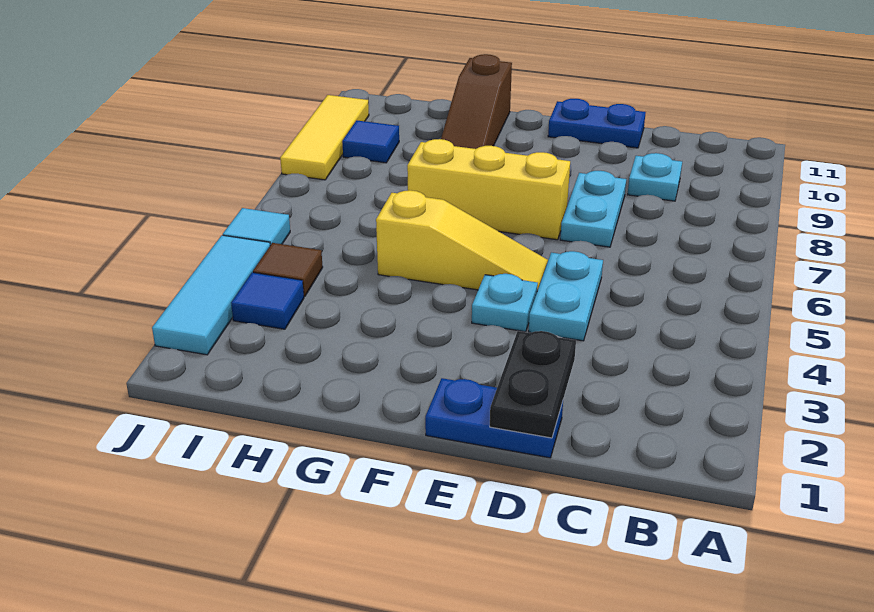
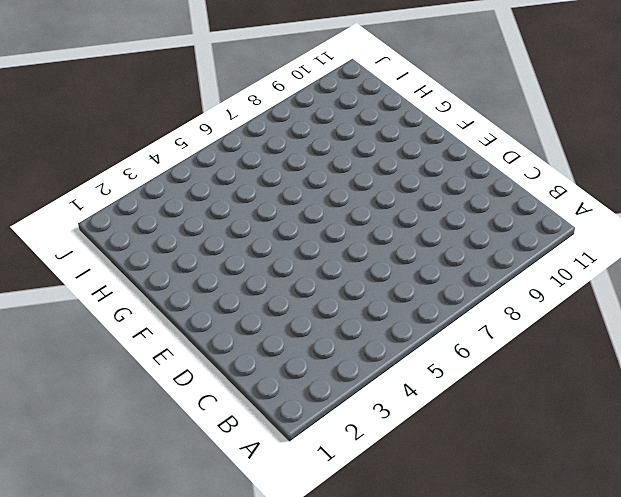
none -> cyan 1x1 plate [628,153,682,201]
none -> blue 1x2 plate [425,378,563,458]
none -> cyan 1x2 plate [529,251,603,341]

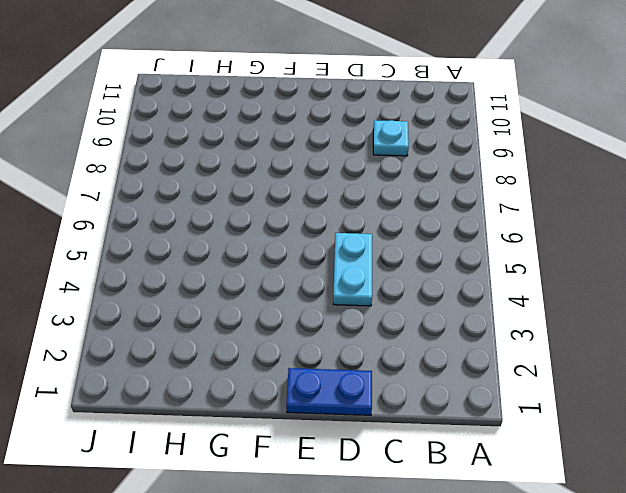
none -> cyan 1x2 plate [560,171,626,247]
none -> blue 1x2 plate [548,99,646,148]
none -> cyan 1x1 plate [472,274,538,332]

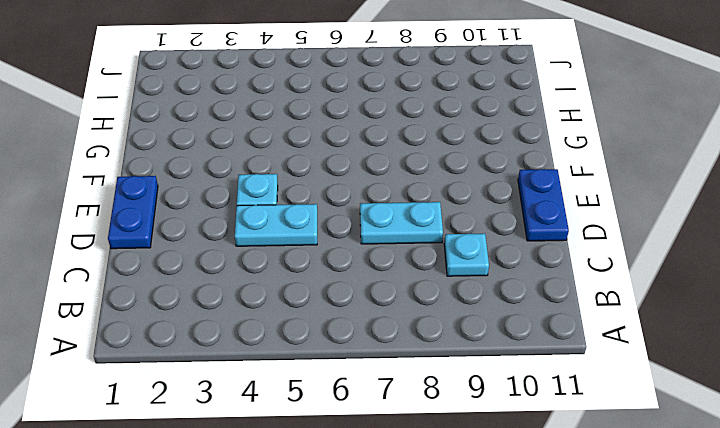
none -> yellow 1x3 slope [376,190,548,291]
none -> yellow 1x3 brick [407,139,570,240]
none -> brown 1x3 slope [441,54,512,149]

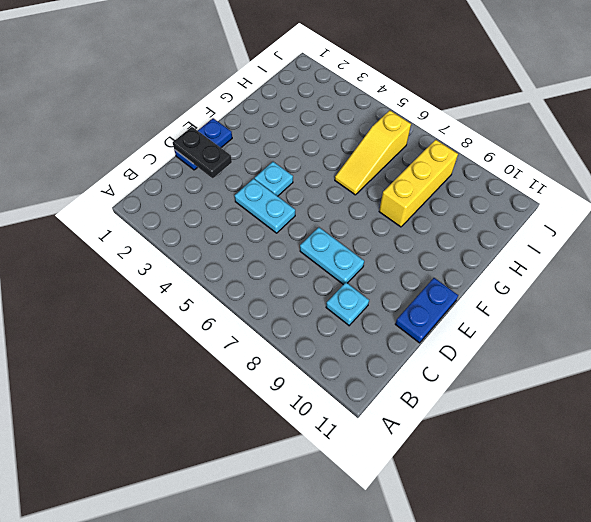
yellow 1x3 slope [335,110,411,195] -> yellow 1x3 slope moved to [376,190,548,291]
yellow 1x3 brick [379,140,458,227] -> yellow 1x3 brick moved to [407,139,570,240]
none -> brown 1x3 slope [441,54,512,149]
none -> blue 1x1 tile [231,273,304,329]
none -> brown 1x1 tile [253,243,323,297]

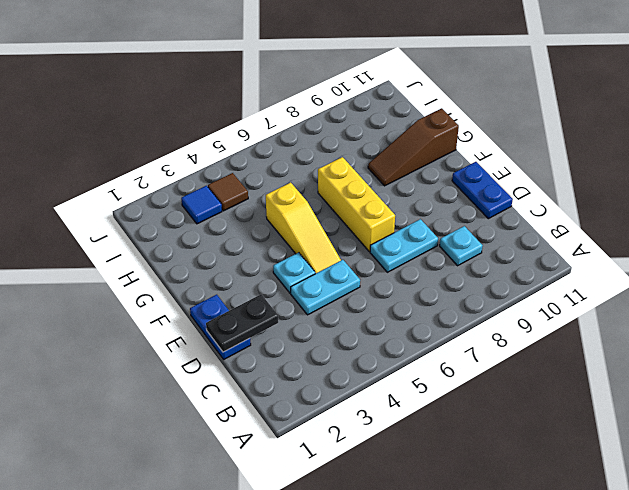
none -> blue 1x1 tile [342,120,399,163]
none -> cyan 1x3 tile [152,235,270,355]
none -> cyan 1x1 tile [223,208,290,245]

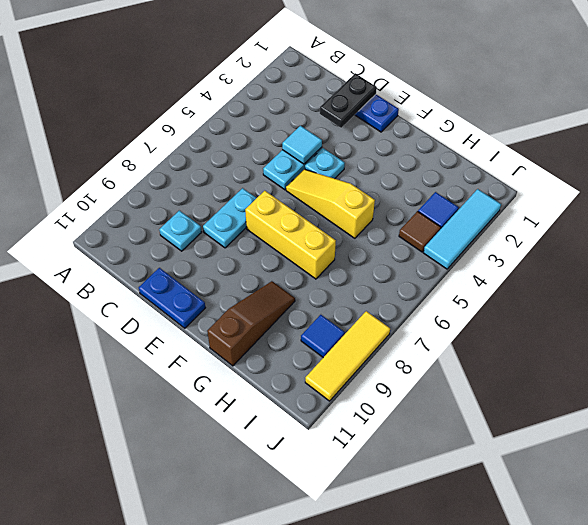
cyan 1x1 tile [282,126,322,164] -> cyan 1x1 tile moved to [223,208,290,245]

